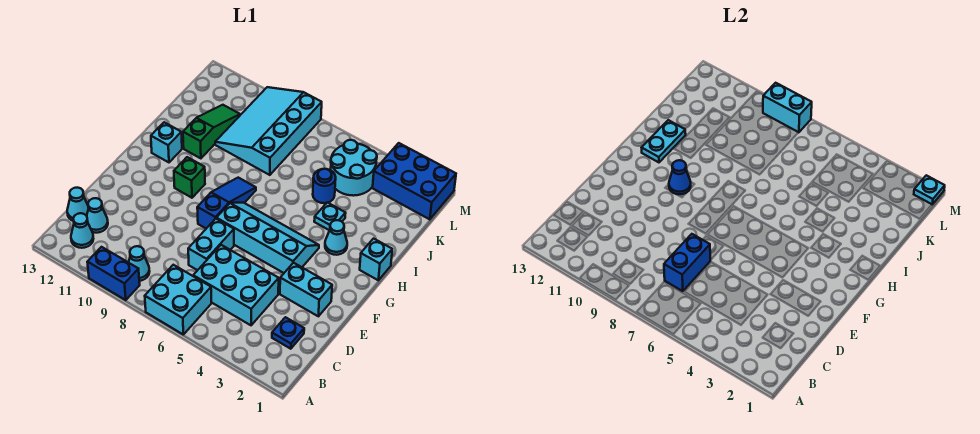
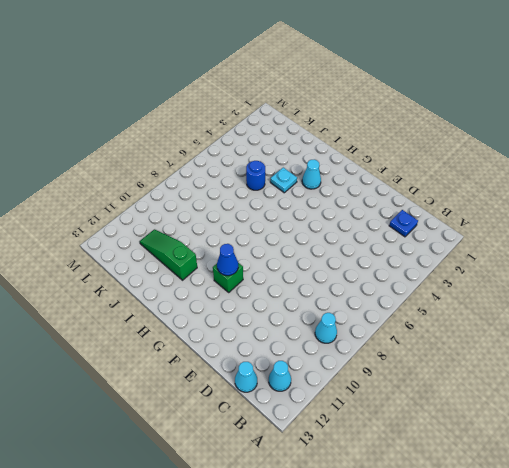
none -> cyan 2x2 brick [145,265,211,334]
none -> blue 1x2 brick [87,247,140,300]
none -> cyan 2x3 brick [193,245,279,325]

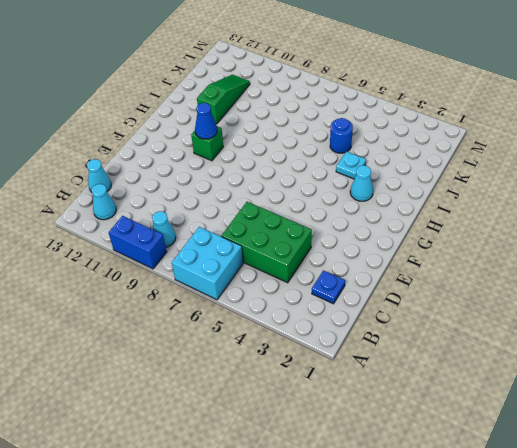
green 2x3 brick [221,202,312,283] -> cyan 2x3 brick [193,245,279,325]
none -> cyan 1x1 cone [87,198,108,233]
none -> cyan 1x2 brick [188,219,234,270]
none -> cyan 1x2 brick [280,263,332,316]

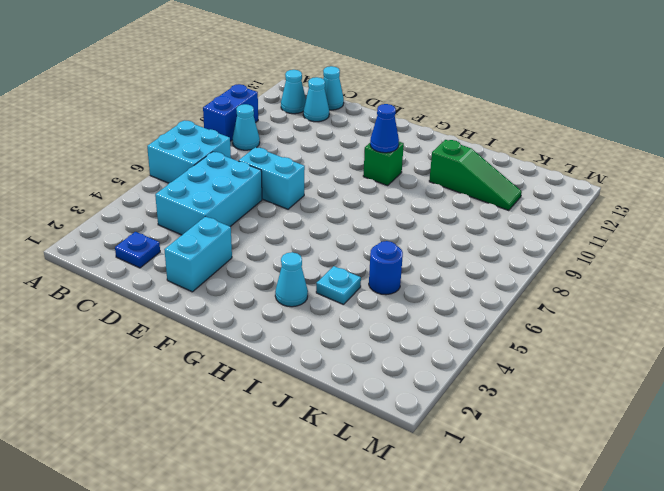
none -> cyan 2x4 slope [216,203,319,273]
none -> blue 1x3 slope [197,178,256,228]
none -> cyan 1x1 brick [360,239,392,280]

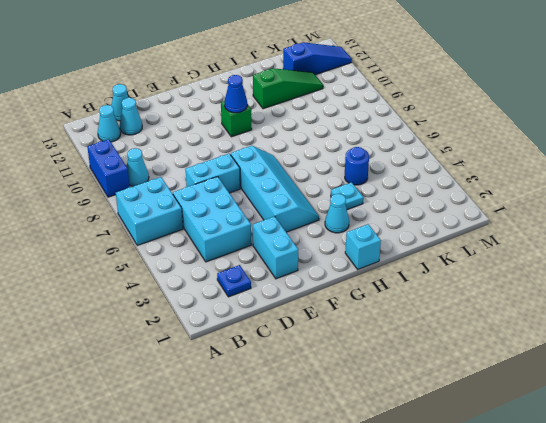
blue 1x3 slope [283,42,352,75] -> blue 1x3 slope moved to [197,178,256,228]
none -> cyan 1x1 brick [151,122,182,162]
none -> cyan 3x4 slope [215,87,322,175]
none -> cyan 2x2 round brick [331,140,377,196]

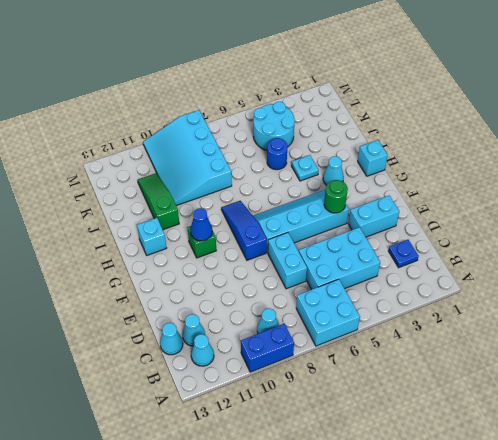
green 1x1 round brick [324,180,348,213] -> none
none -> blue 2x3 brick [373,143,456,219]
none -> blue 1x2 brick [664,234,710,291]
none -> cyan 1x2 plate [642,120,686,162]

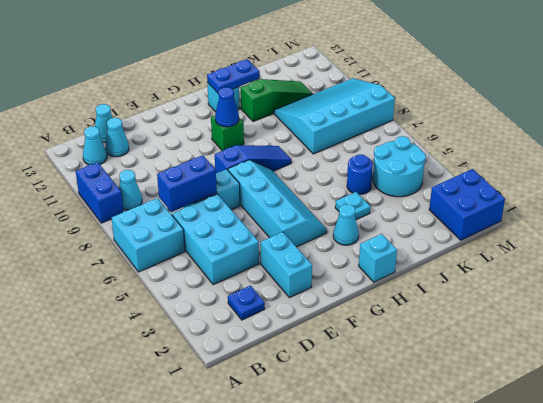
blue 1x2 plate [207,59,260,94] -> cyan 1x2 plate [642,120,686,162]
blue 2x2 brick [429,169,505,240] -> blue 2x3 brick [373,143,456,219]
none -> cyan 1x1 plate [914,175,945,204]
none -> cyan 1x2 brick [763,83,812,133]

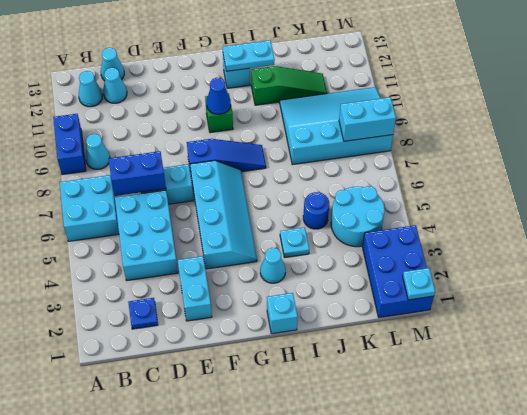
cyan 1x2 brick [339,97,396,141] -> cyan 1x2 brick turned to [763,83,812,133]

